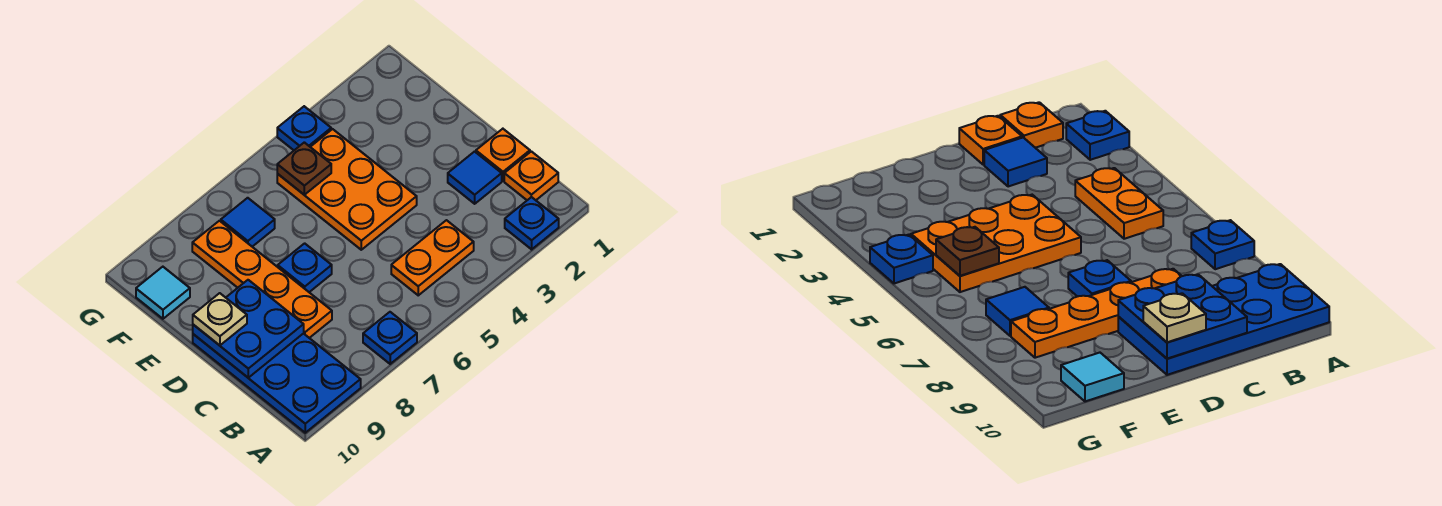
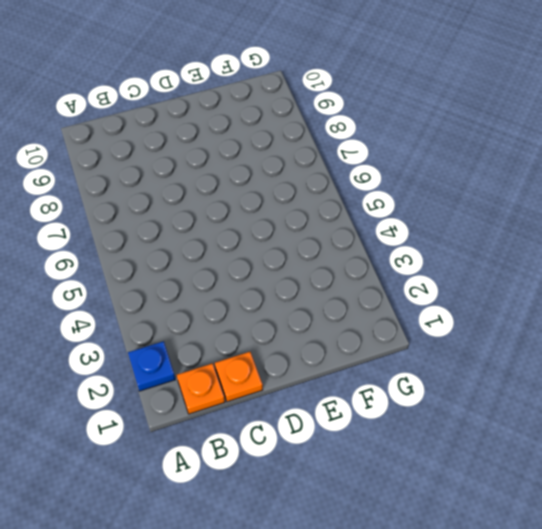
none -> blue 1x1 plate [363,312,417,364]
none -> blue 2x4 plate [193,333,361,433]
none -> orange 1x2 plate [391,220,474,295]

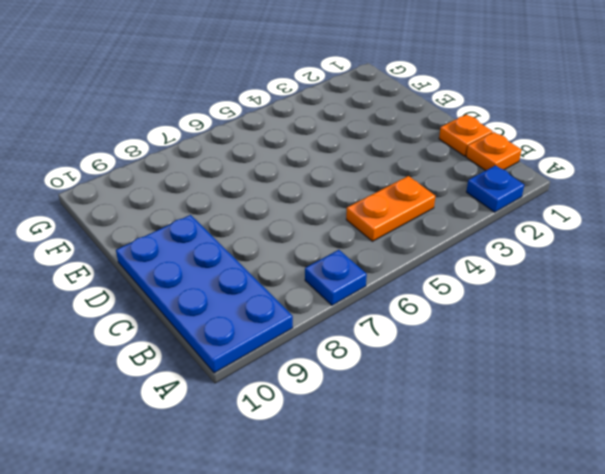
none -> blue 1x1 tile [448,152,502,204]
none -> orange 1x4 plate [192,221,332,338]
none -> orange 2x3 plate [277,129,417,250]

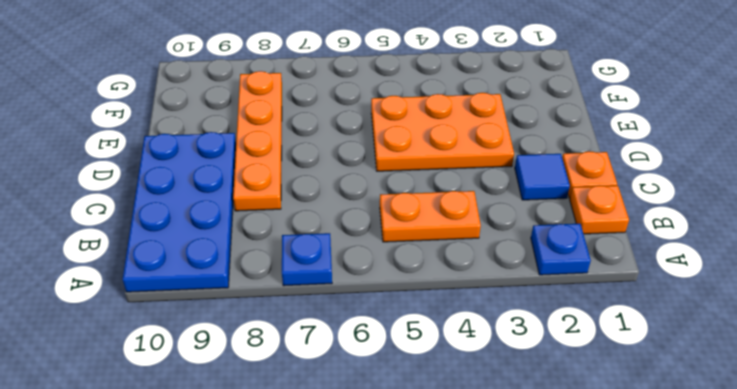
orange 2x3 plate [371,93,514,171] -> orange 2x3 plate turned to [277,129,417,250]
none -> blue 1x1 plate [278,243,332,292]
none -> blue 1x1 tile [221,198,275,247]
none -> cyan 1x1 tile [136,267,190,319]

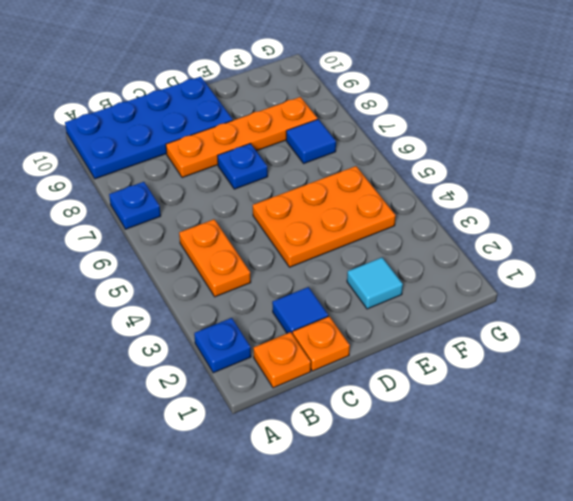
cyan 1x1 tile [347,258,403,309] -> cyan 1x1 tile moved to [136,267,190,319]
none -> blue 1x1 plate [277,106,331,150]
none -> blue 2x2 plate [193,280,304,378]
none -> brown 1x1 plate [277,142,331,195]

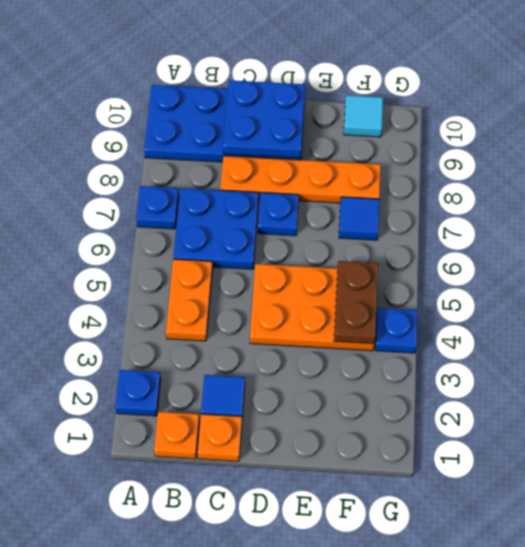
blue 2x2 plate [173,188,259,269] -> none
brown 1x2 plate [334,261,378,344] -> brown 1x1 plate [277,142,331,195]
none -> tan 1x1 plate [193,293,247,345]

